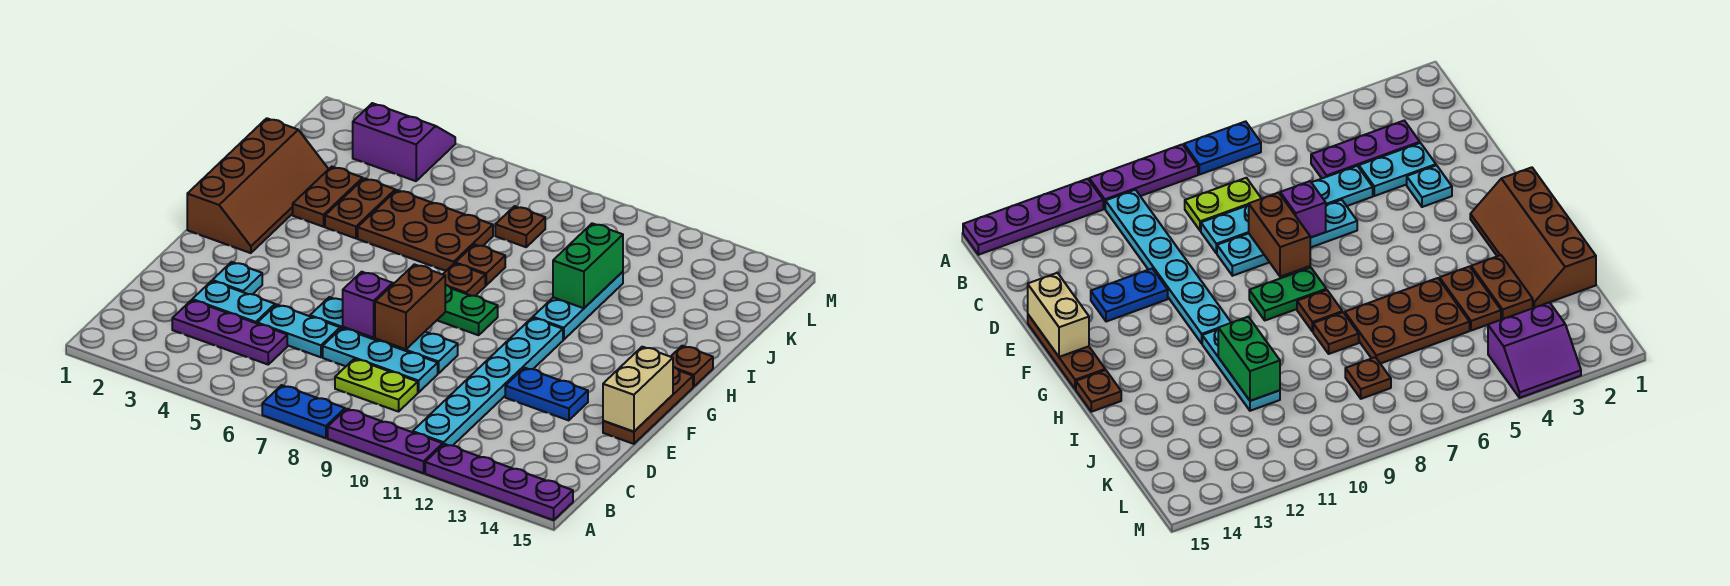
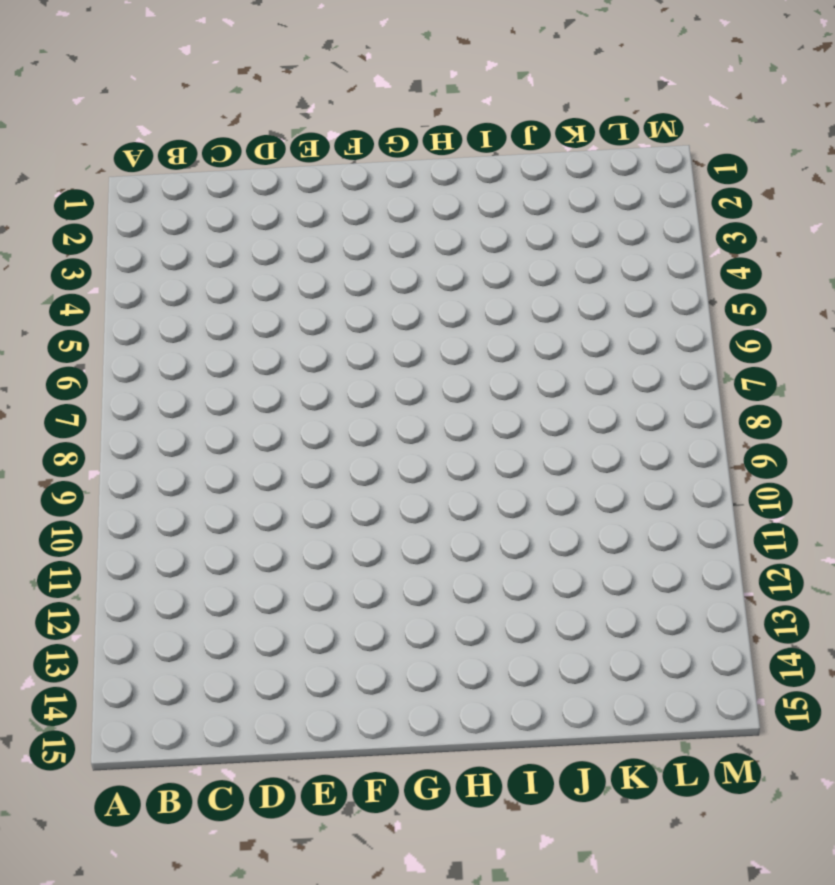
none -> blue 1x2 plate [262,385,345,438]
none -> purple 1x3 plate [328,409,443,473]
none -> purple 1x4 plate [425,444,573,520]

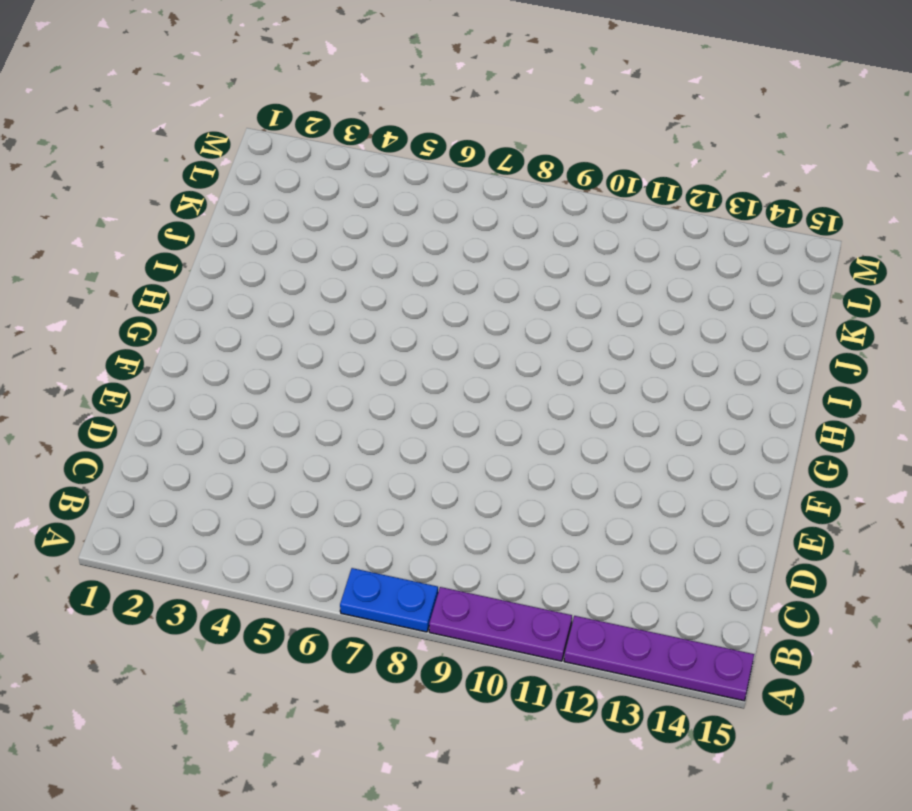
none -> cyan 1x6 plate [413,318,563,446]
none -> purple 1x3 plate [172,300,287,364]
none -> lime 1x2 plate [335,359,418,412]

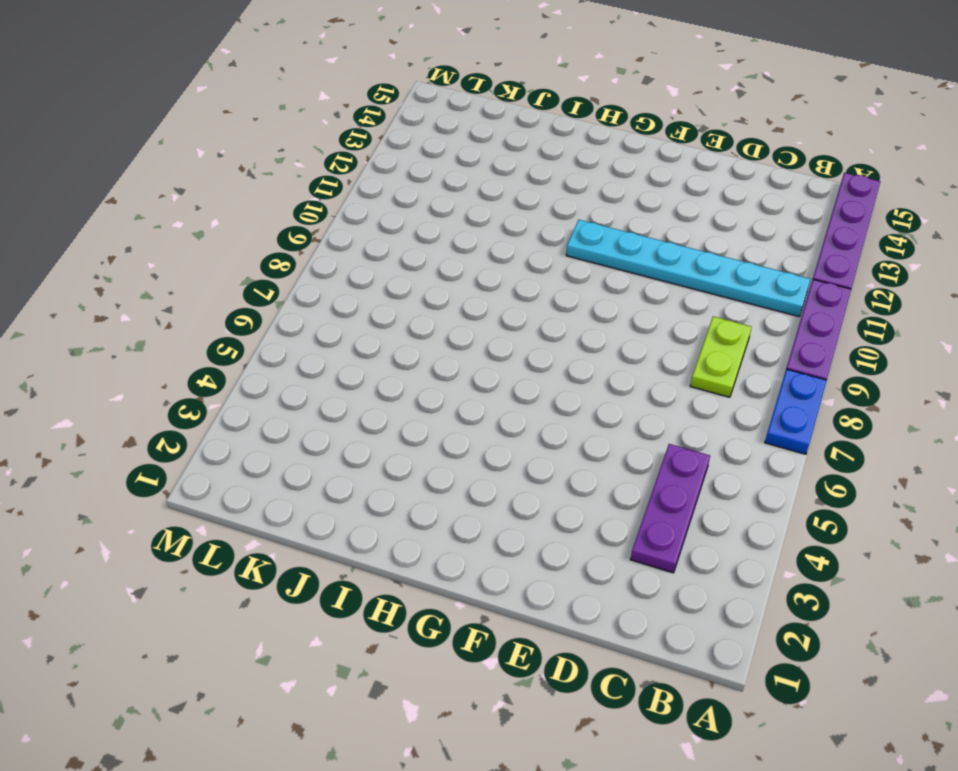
none -> cyan 1x2 plate [192,281,275,323]
none -> cyan 1x2 plate [257,304,340,357]
none -> cyan 1x3 plate [323,328,438,393]

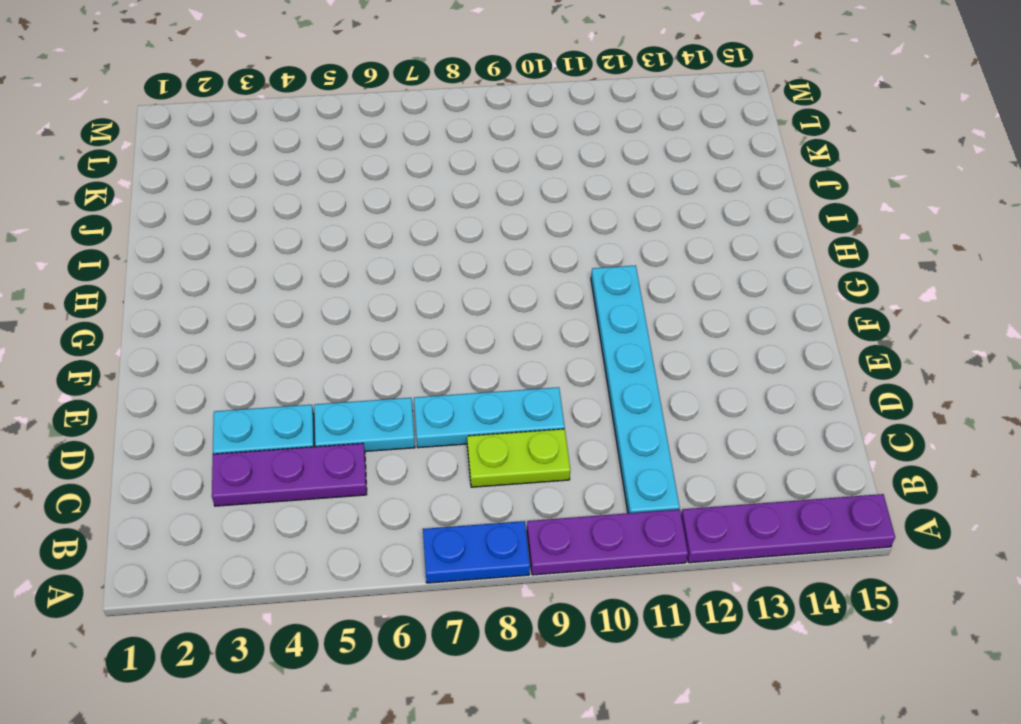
none -> cyan 1x1 plate [212,262,262,294]
none -> cyan 1x4 plate [310,297,458,373]
none -> blue 1x2 plate [505,368,588,420]

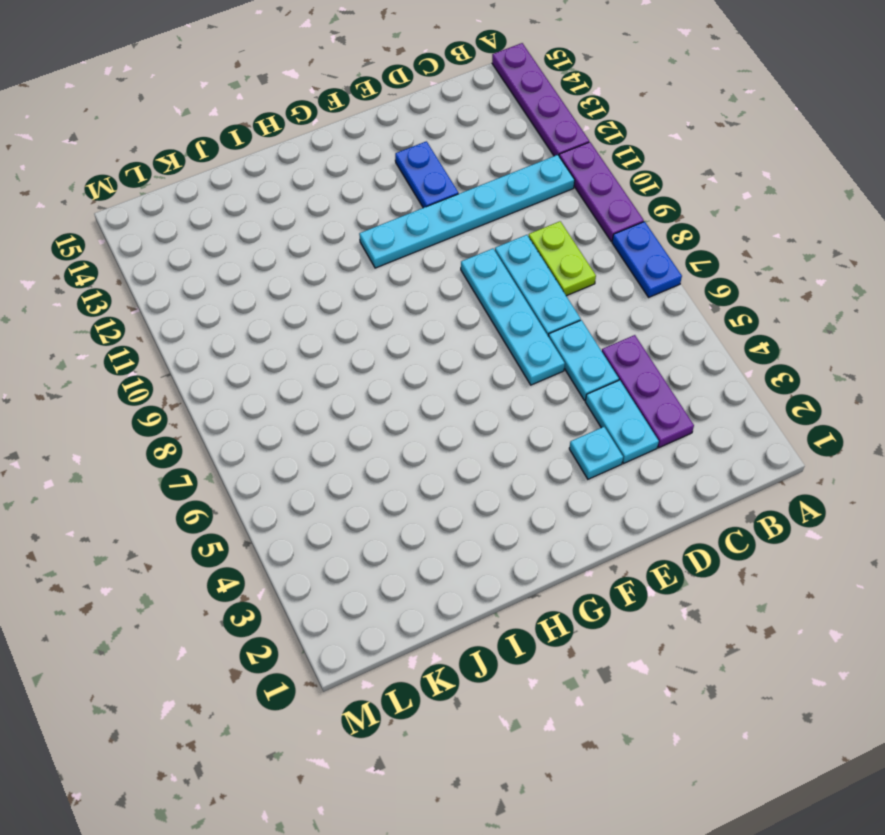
none -> brown 1x3 plate [603,367,693,444]
none -> brown 2x4 slope [187,118,328,253]
none -> green 1x2 plate [437,285,498,335]

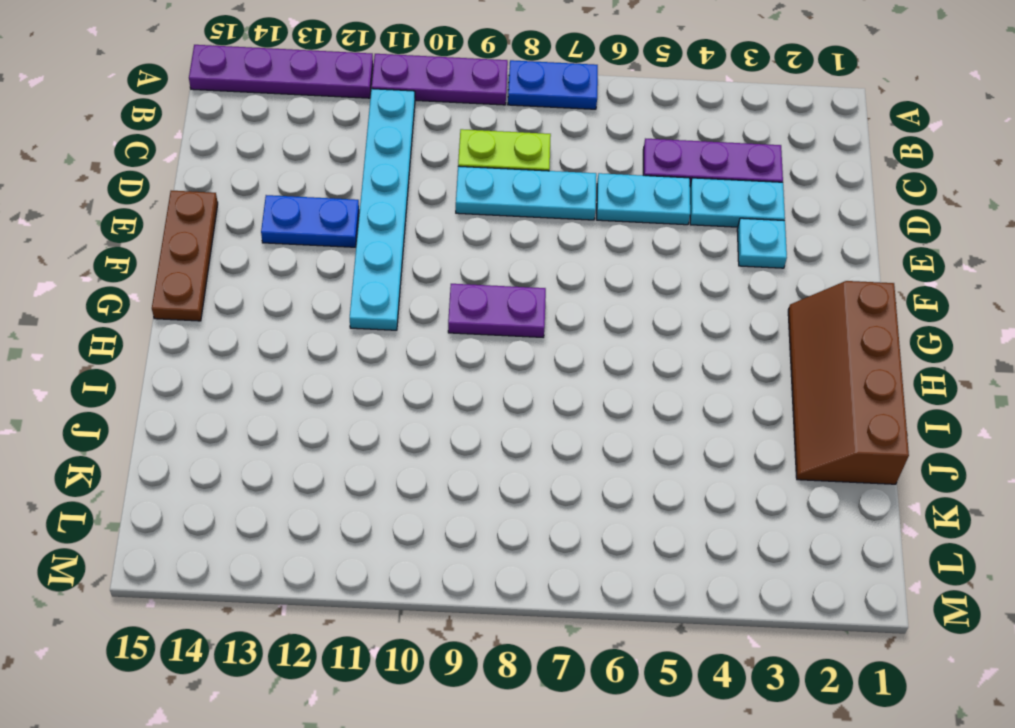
purple 1x2 plate [448,284,546,337] -> green 1x2 plate [437,285,498,335]
none -> cyan 1x4 plate [310,297,458,373]
none -> brown 1x1 plate [443,263,485,296]
none -> cyan 1x3 plate [533,272,623,340]

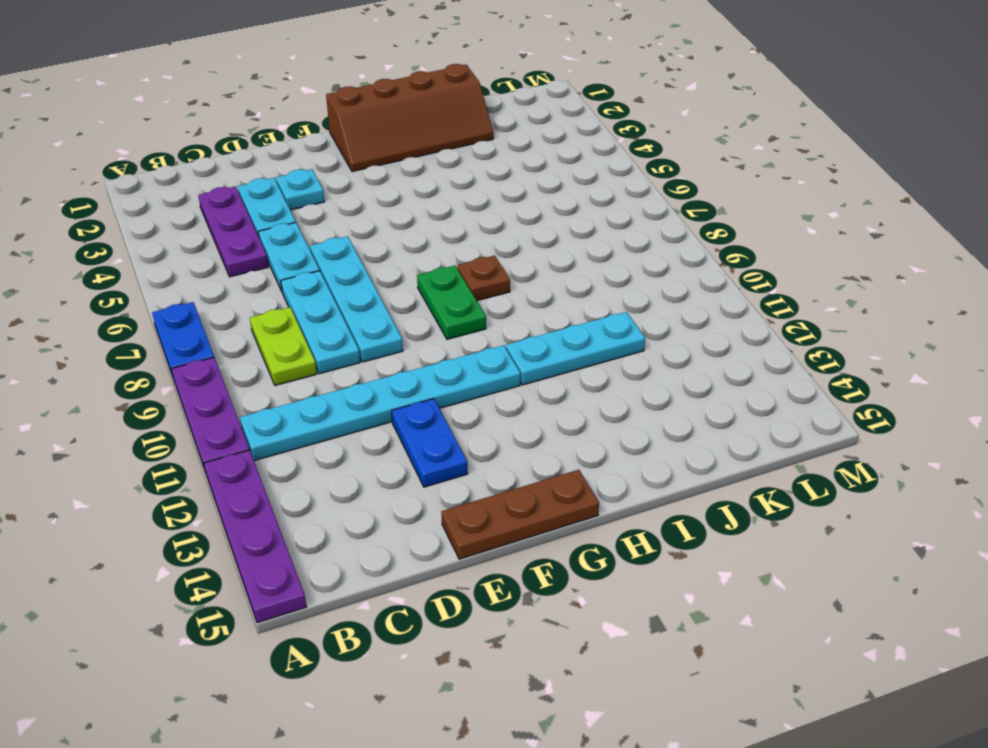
none -> brown 1x1 plate [671,346,713,387]
none -> brown 1x2 plate [293,167,363,227]
none -> brown 1x2 plate [325,178,395,238]

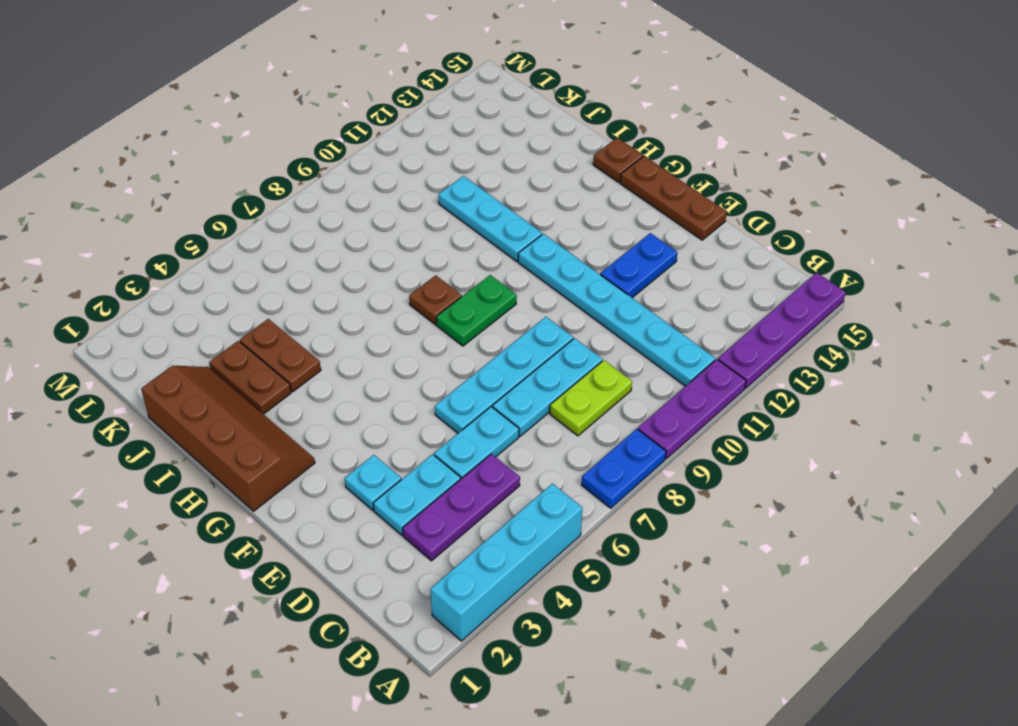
cyan 1x4 brick [430,484,582,641] -> none
none -> brown 2x3 plate [358,190,493,271]
none -> brown 1x1 plate [455,244,505,285]
none -> brown 1x1 plate [495,206,545,247]

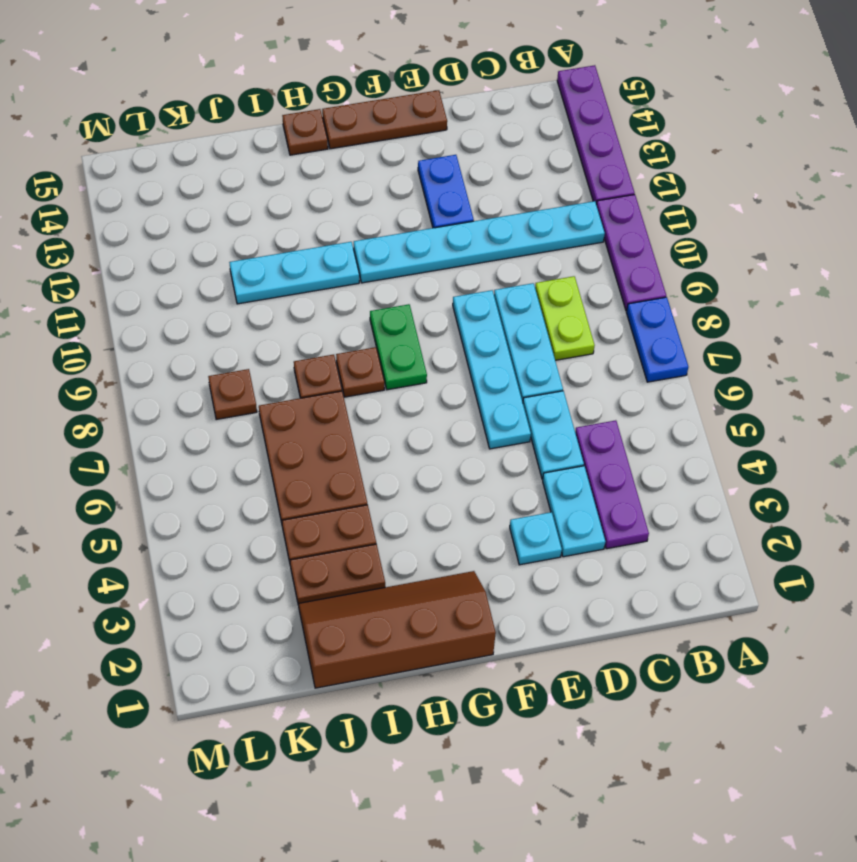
none -> purple 2x2 slope [353,103,455,181]
none -> purple 1x1 brick [343,272,393,338]
none -> brown 1x2 brick [375,264,445,349]

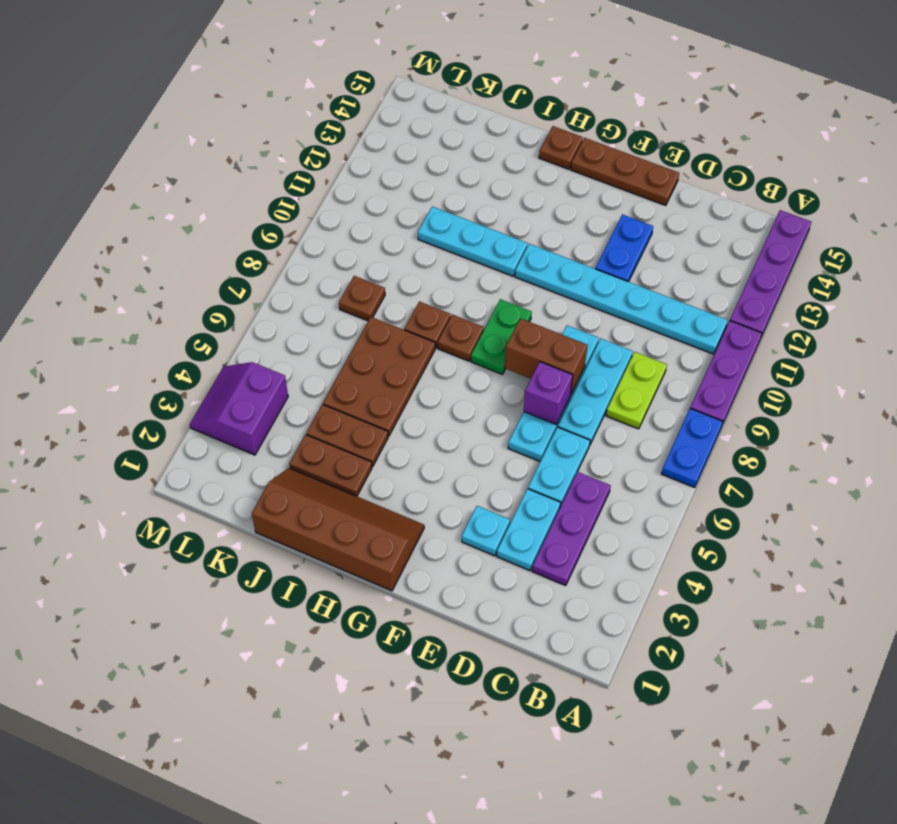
none -> tan 1x2 brick [603,347,673,432]
none -> green 1x2 brick [553,223,623,308]

